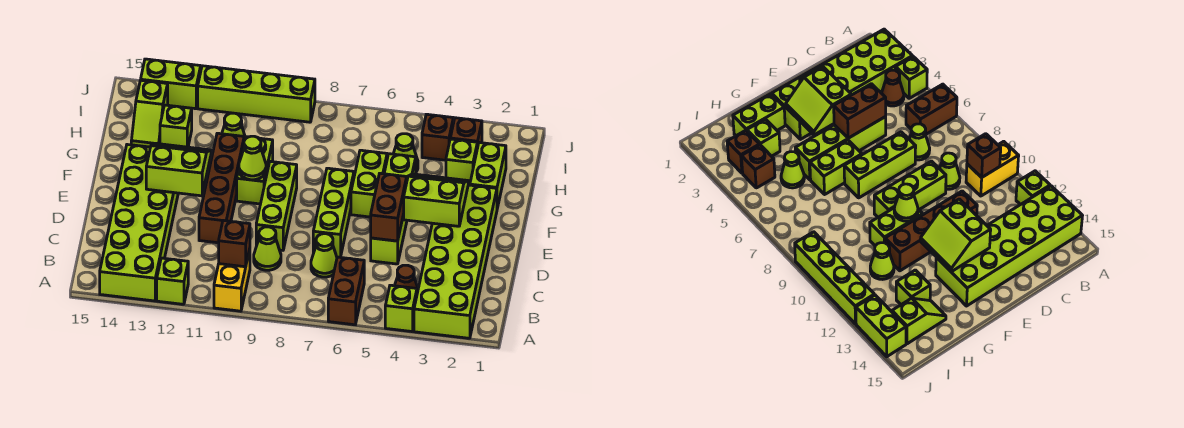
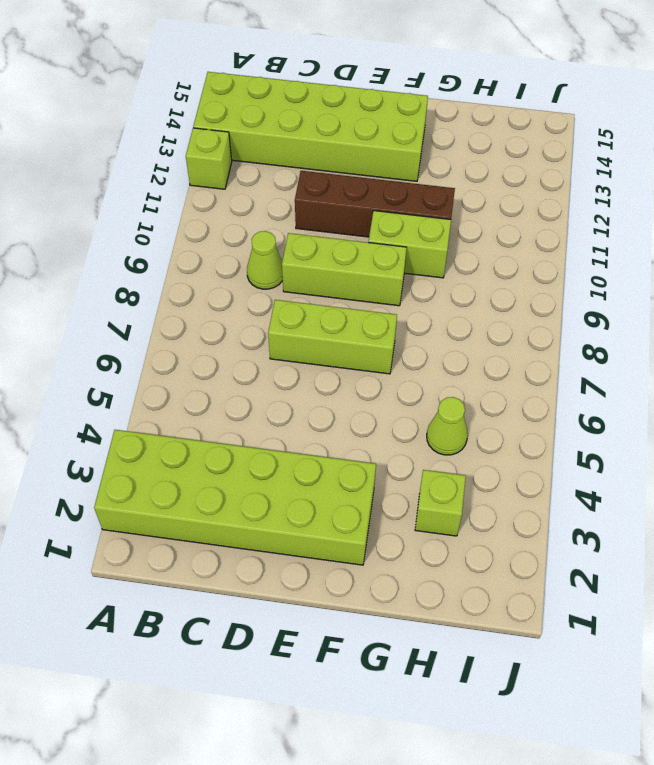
none -> lime 1x1 brick [385,285,417,332]
none -> brown 1x2 brick [328,257,364,325]
none -> yellow 1x2 brick [214,249,250,311]
none -> brown 1x1 cone [395,265,418,293]

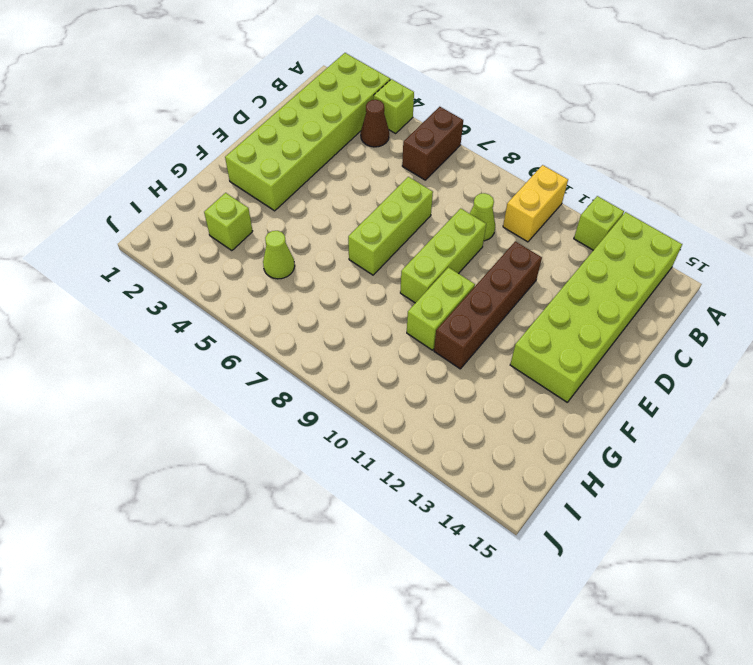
none -> lime 1x1 cone [311,234,337,277]
none -> lime 1x4 brick [371,154,416,264]
none -> lime 1x2 brick [351,150,387,217]
none -> lime 1x2 brick [470,143,506,208]

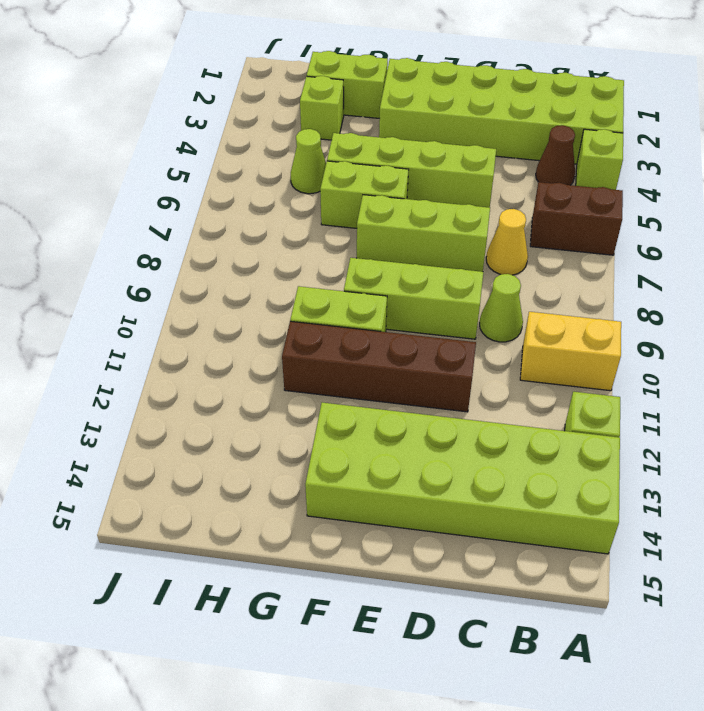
yellow 1x1 cone [486,209,528,275] -> lime 1x1 cone [311,234,337,277]
none -> lime 1x1 cone [222,113,245,140]
none -> lime 1x1 brick [160,105,192,147]
none -> lime 1x2 slope [131,80,168,147]
none -> brown 1x1 brick [450,118,482,148]

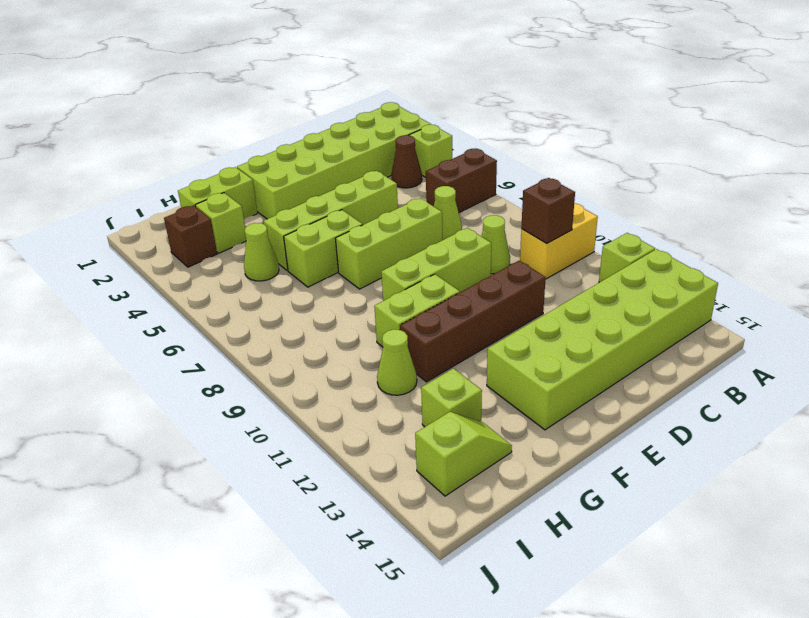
none -> brown 1x1 brick [422,114,453,160]
none -> lime 1x4 brick [198,66,315,122]
none -> lime 1x2 brick [141,59,201,109]
none -> brown 1x2 brick [371,173,407,241]

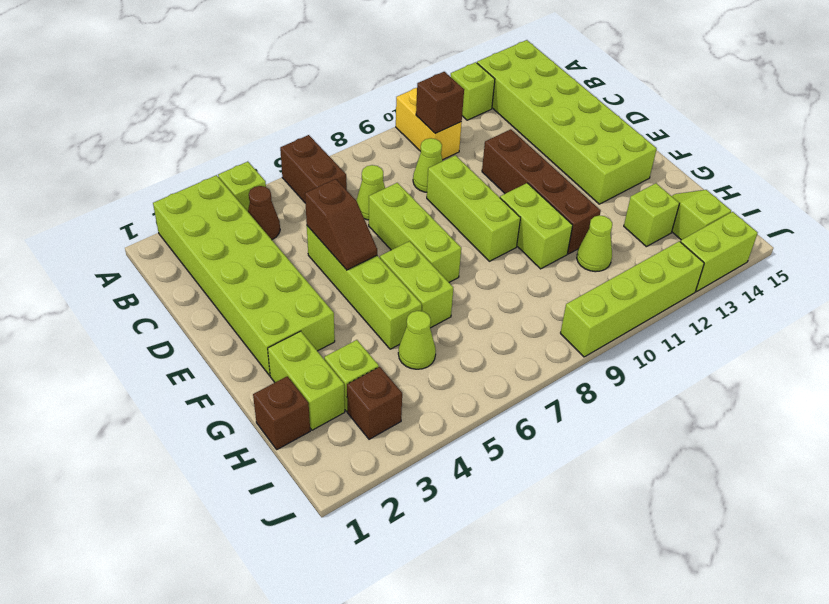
brown 1x2 slope [305,179,377,270] -> brown 1x2 brick [371,173,407,241]
brown 1x1 brick [253,376,310,449] -> brown 1x1 brick moved to [422,114,453,160]
none -> lime 2x2 slope [403,174,468,226]
none -> lime 2x2 slope [146,143,211,196]
none -> lime 1x1 cone [239,136,266,180]

